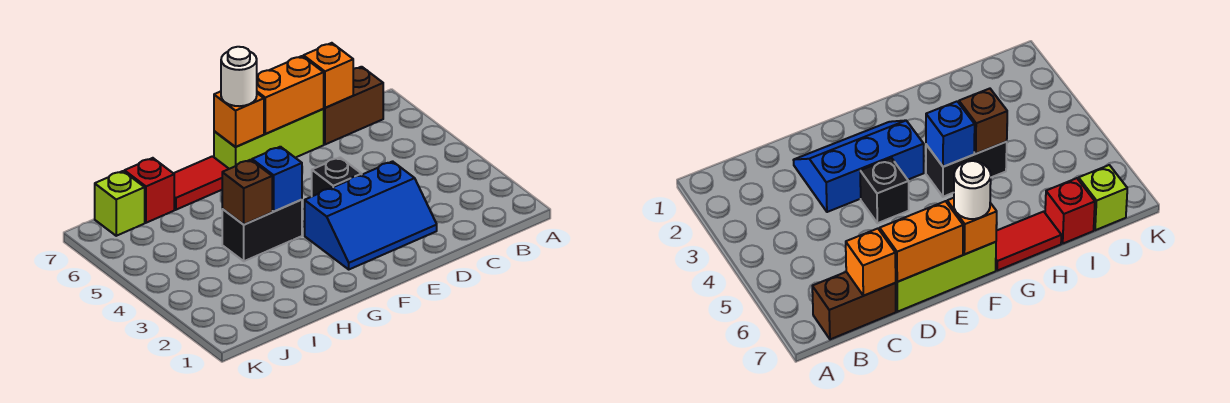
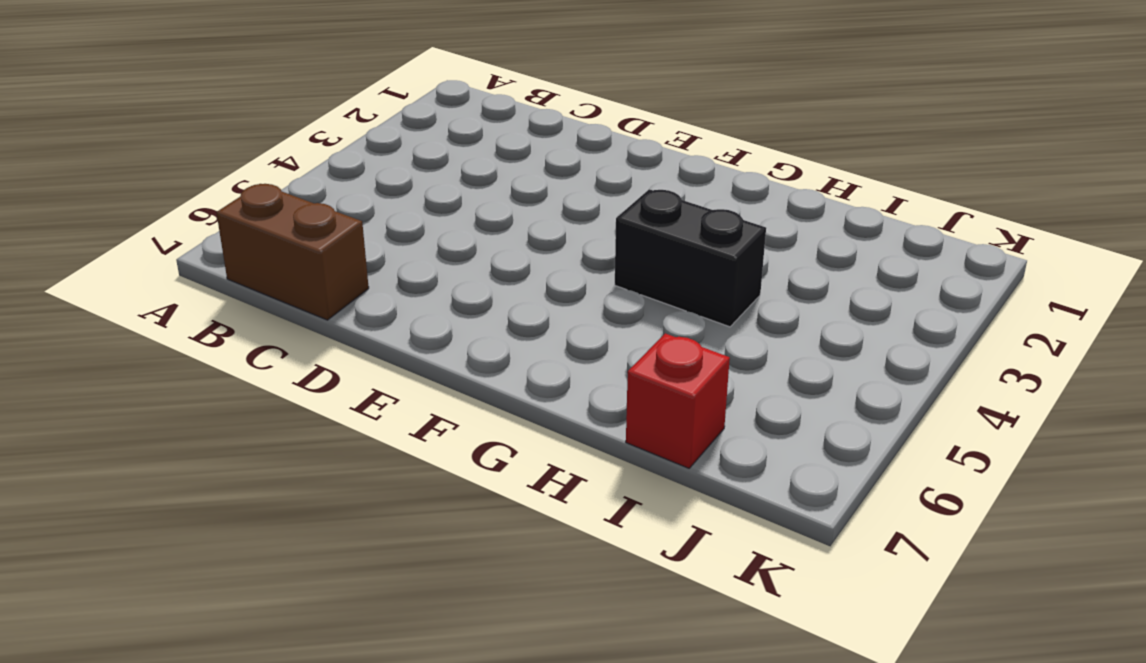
none -> blue 2x3 slope [305,161,437,269]
none -> lime 1x3 brick [214,109,324,169]
none -> black 1x1 brick [312,157,362,196]

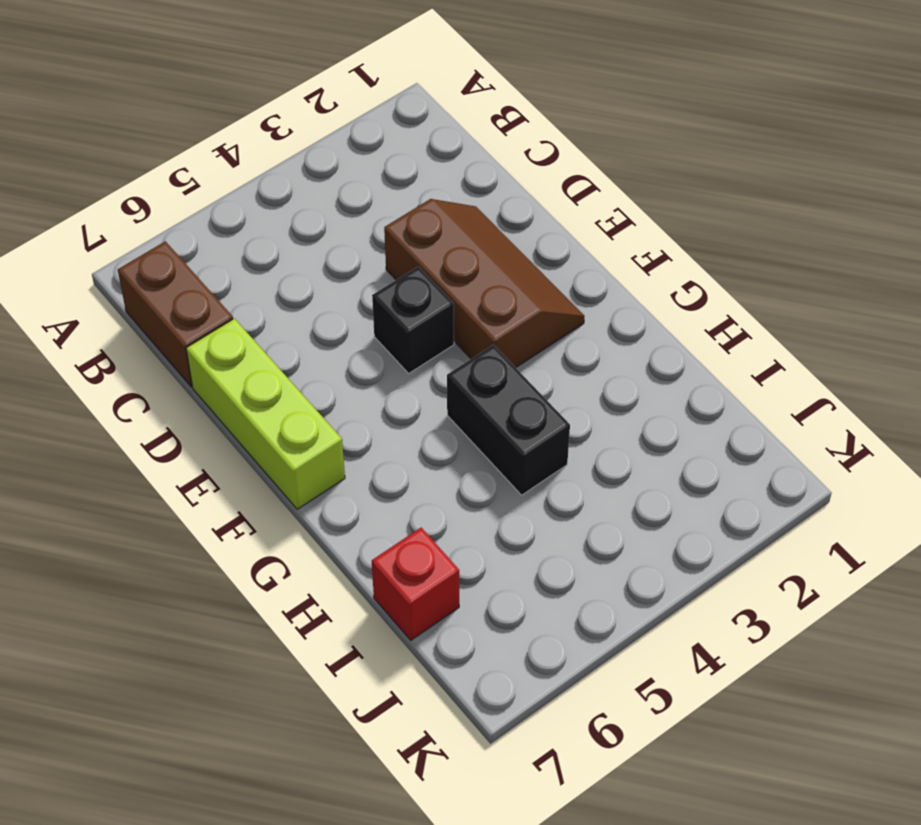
brown 2x3 slope [384,199,585,368] -> blue 2x3 slope [305,161,437,269]
none -> red 1x2 tile [174,156,229,210]
none -> lime 1x1 brick [95,171,145,236]
none -> orange 1x1 brick [303,43,353,108]

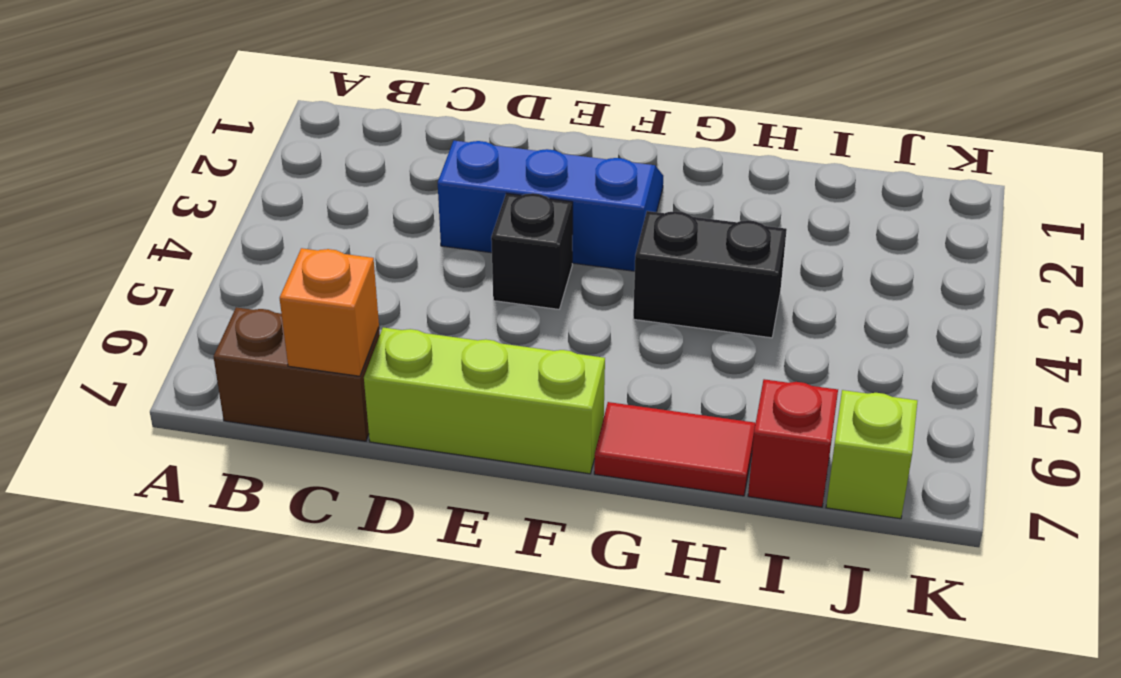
none -> orange 1x2 brick [257,56,324,134]
none -> orange 1x1 brick [214,91,264,147]
none -> blue 1x1 brick [252,147,302,211]

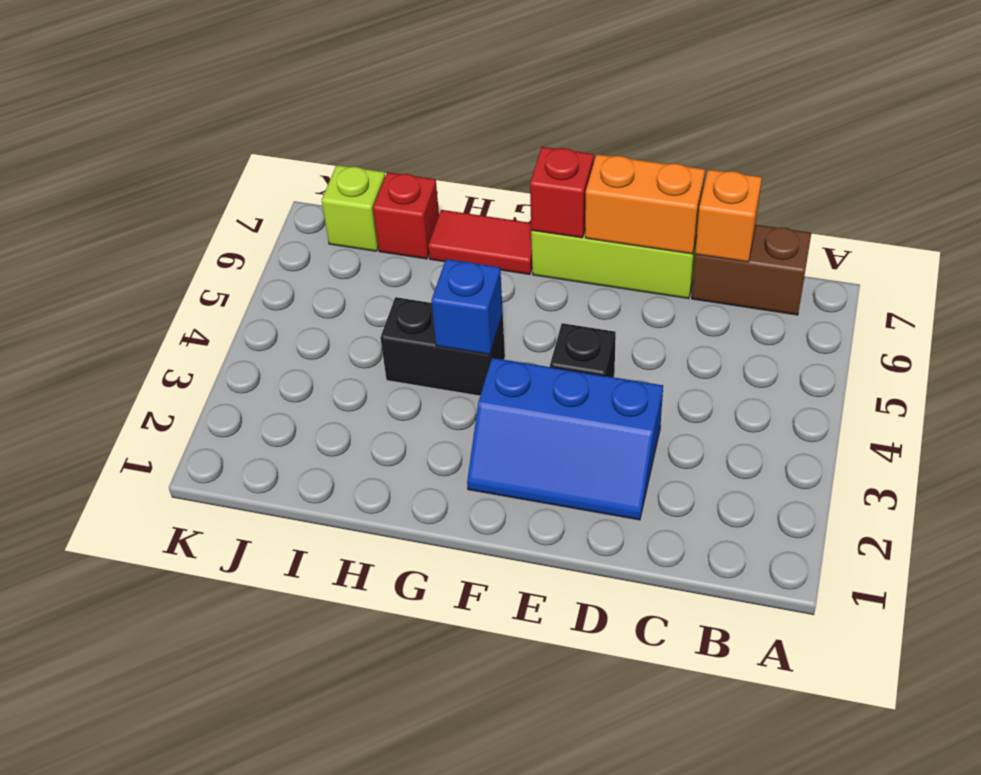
red 1x1 brick [530,147,594,238] -> orange 1x1 brick [214,91,264,147]
none -> brown 1x1 brick [222,160,272,225]
none -> white 1x1 round brick [221,47,257,106]

